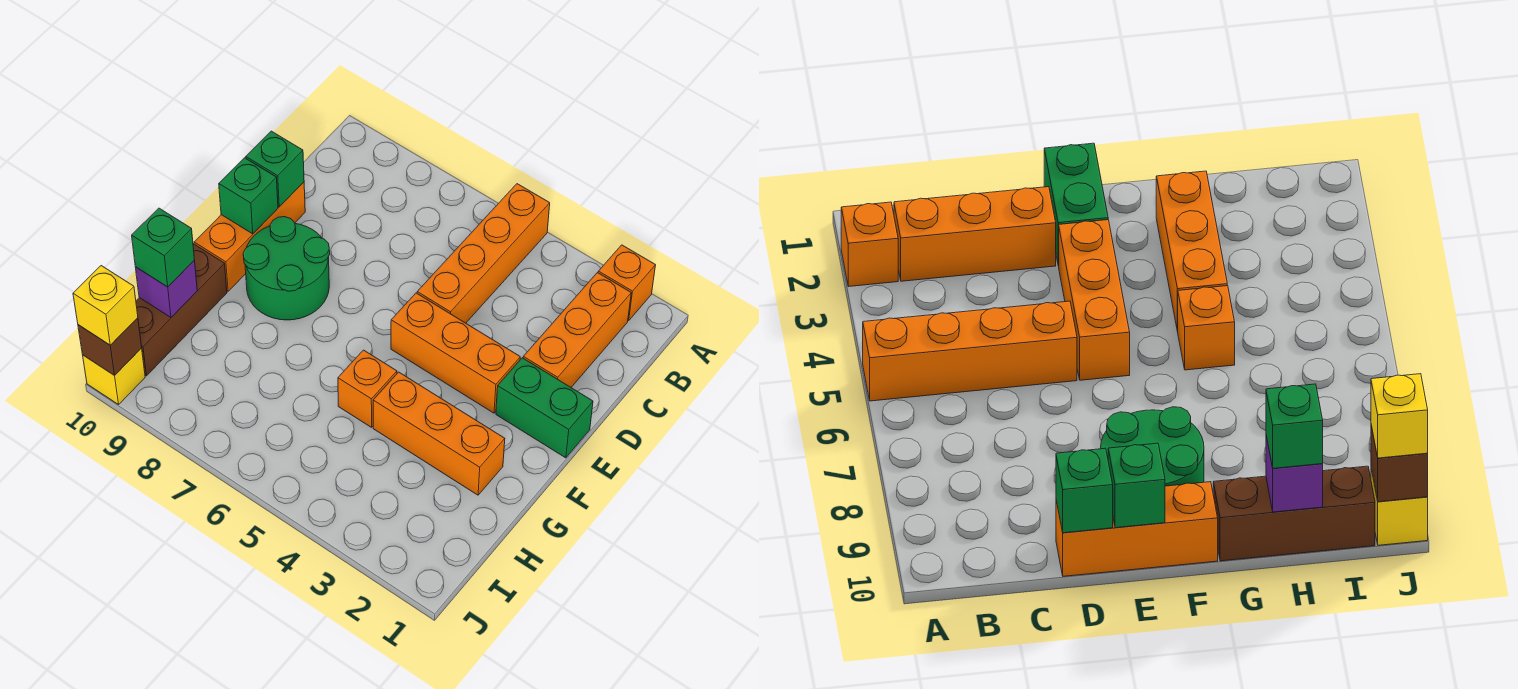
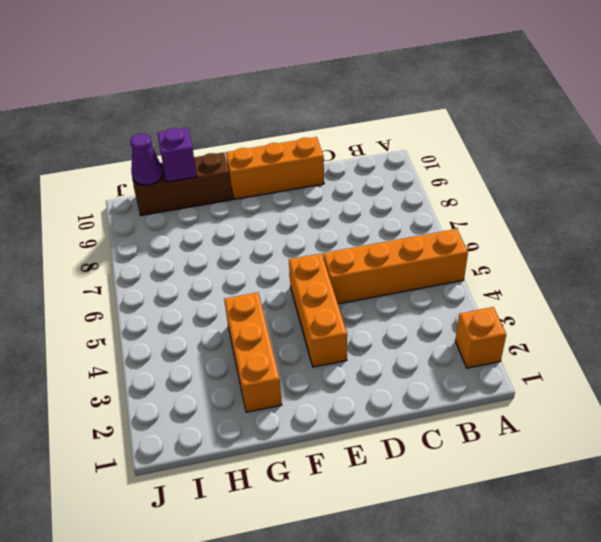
purple 1x1 cone [130,134,163,185] -> none
none -> orange 1x3 brick [523,273,631,387]
none -> green 1x2 brick [496,358,593,458]
none -> green 2x2 round brick [243,217,330,320]

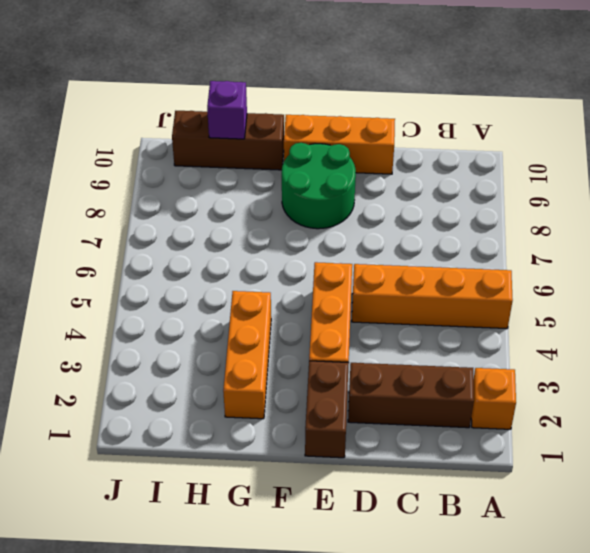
brown 1x3 brick [348,363,474,428] -> orange 1x3 brick [523,273,631,387]
brown 1x2 brick [305,361,349,458] -> green 1x2 brick [496,358,593,458]
none -> orange 1x1 brick [338,350,397,427]
none -> yellow 1x1 brick [83,348,145,404]
none -> green 1x1 brick [246,131,304,207]

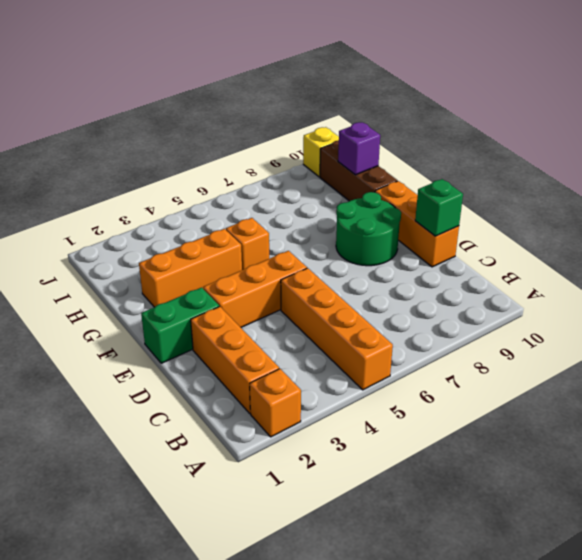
none -> green 1x1 brick [219,158,278,234]
none -> brown 1x1 brick [78,318,142,376]
none -> green 1x1 brick [132,208,194,287]

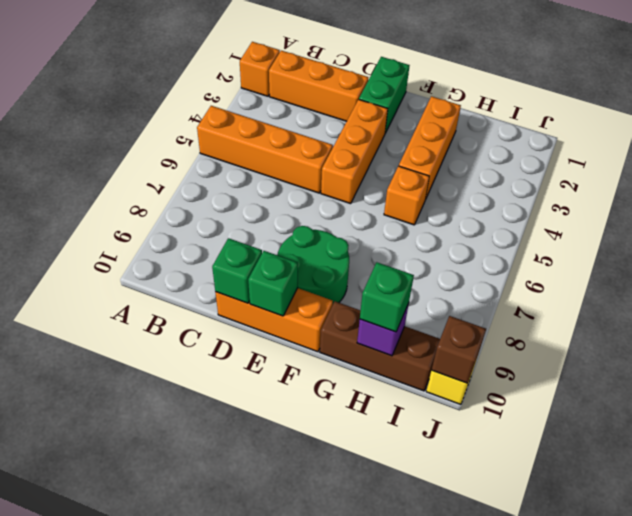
none -> yellow 1x1 brick [73,266,138,345]

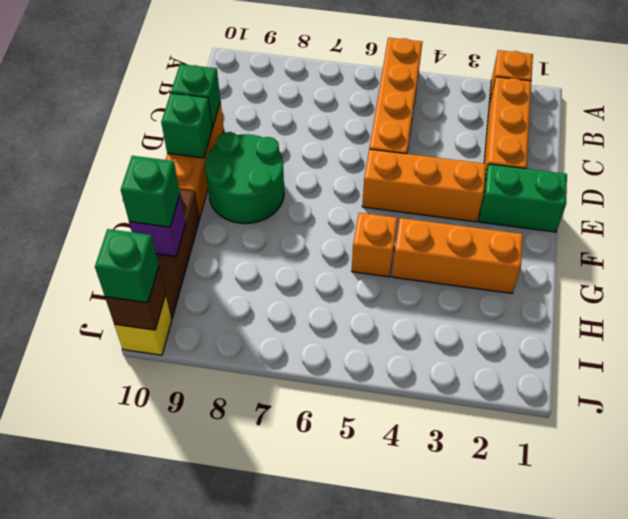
green 1x1 brick [95,229,159,303] -> yellow 1x1 brick [73,266,138,345]

